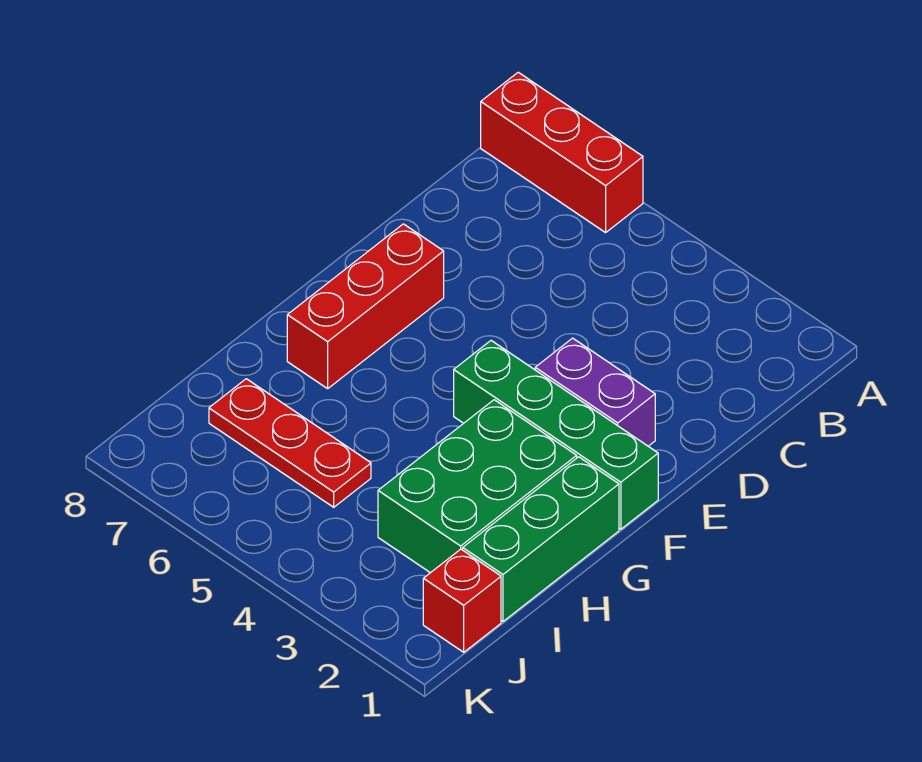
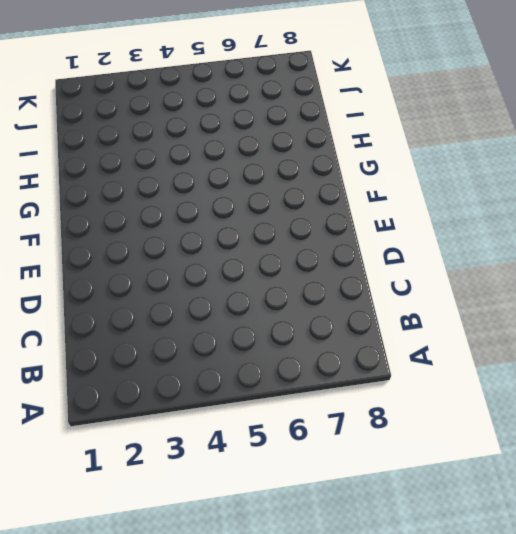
none -> red 1x3 brick [481,72,643,233]
none -> purple 1x2 brick [535,338,655,446]

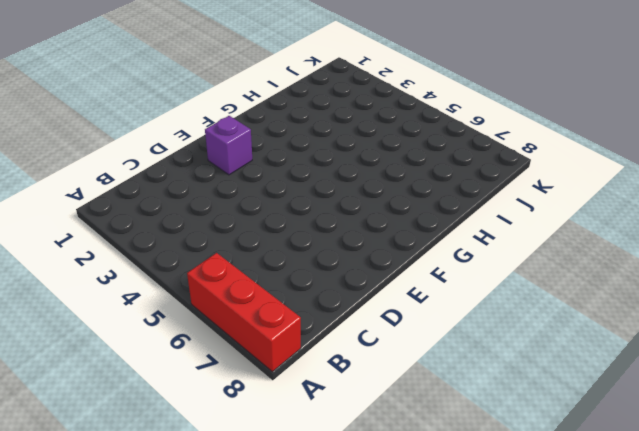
purple 1x1 brick [205,116,252,175] -> purple 1x2 brick [535,338,655,446]
none -> red 1x3 brick [287,224,444,389]
none -> green 1x4 brick [454,341,658,529]

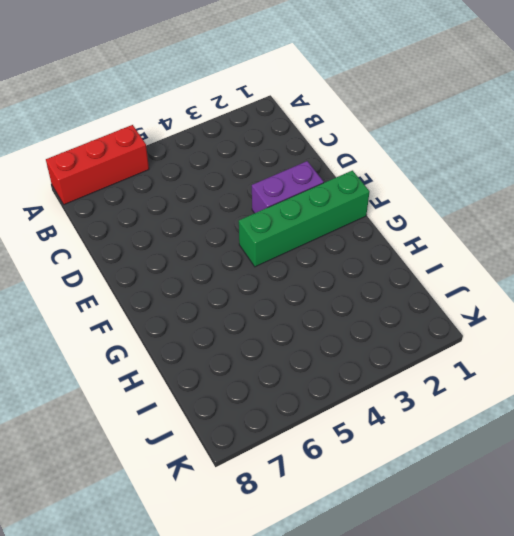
none -> red 1x3 brick [287,224,444,389]
none -> green 1x3 brick [463,457,619,621]

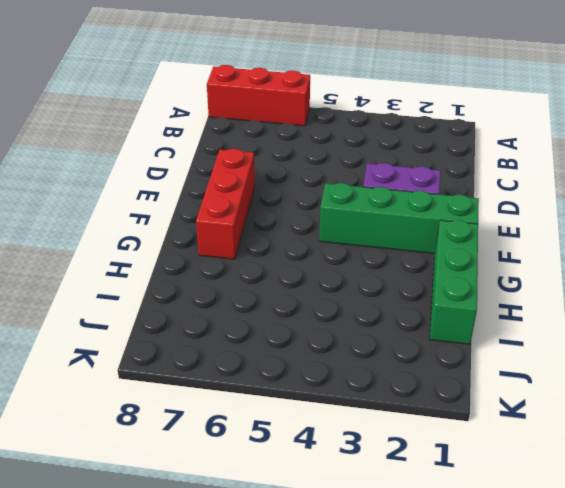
none -> green 2x3 brick [378,400,577,573]
none -> red 1x3 plate [209,379,371,507]

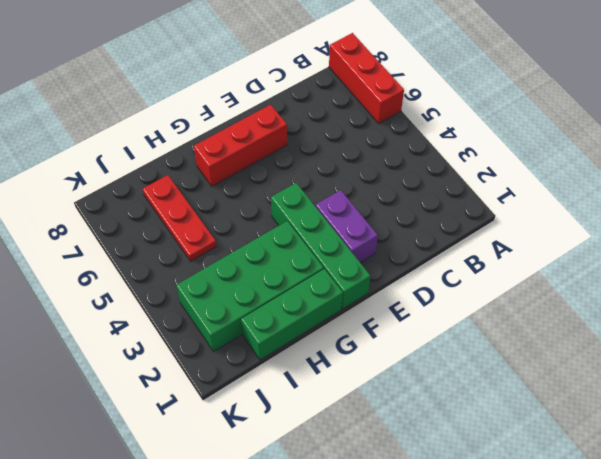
green 2x4 brick [176,221,324,352] -> green 2x3 brick [378,400,577,573]
none -> red 1x1 brick [423,549,501,652]

